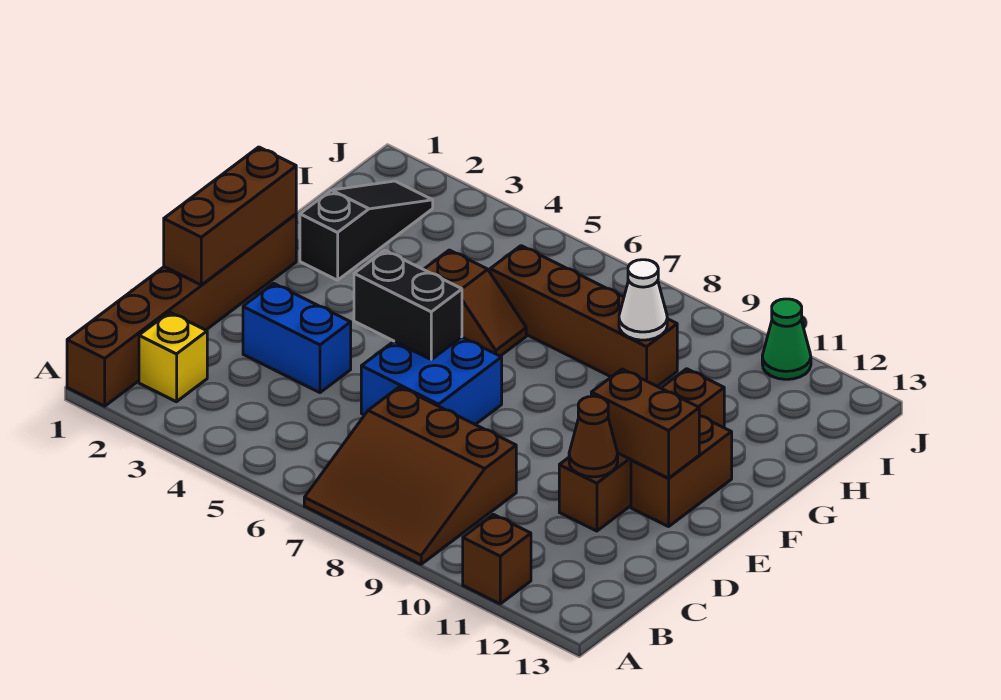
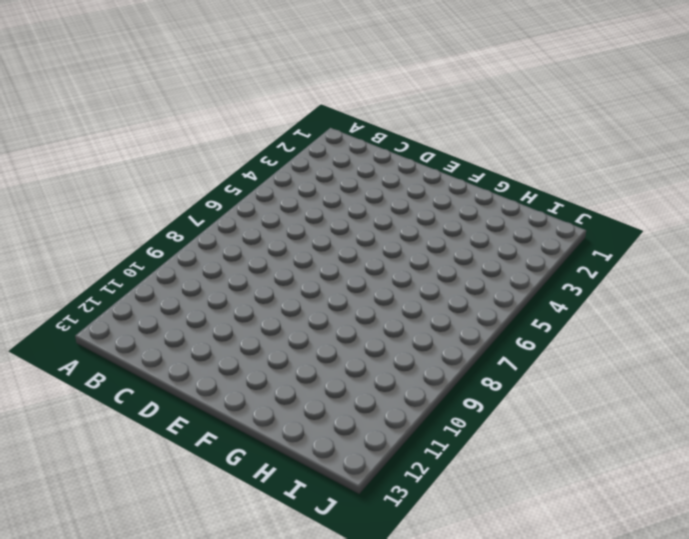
none -> brown 1x6 brick [67,214,296,406]
none -> brown 3x3 slope [304,387,516,564]
none -> brown 1x1 brick [463,514,531,604]

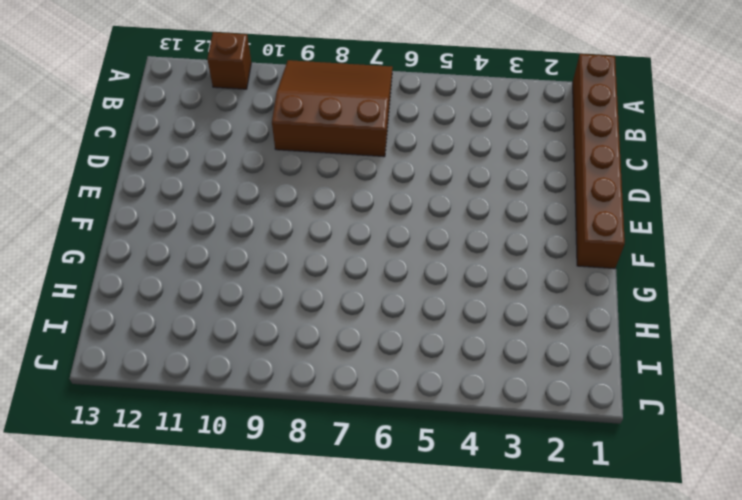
none -> yellow 1x1 brick [139,312,207,402]
none -> blue 1x2 brick [243,283,351,393]
none -> blue 2x2 brick [361,337,502,424]

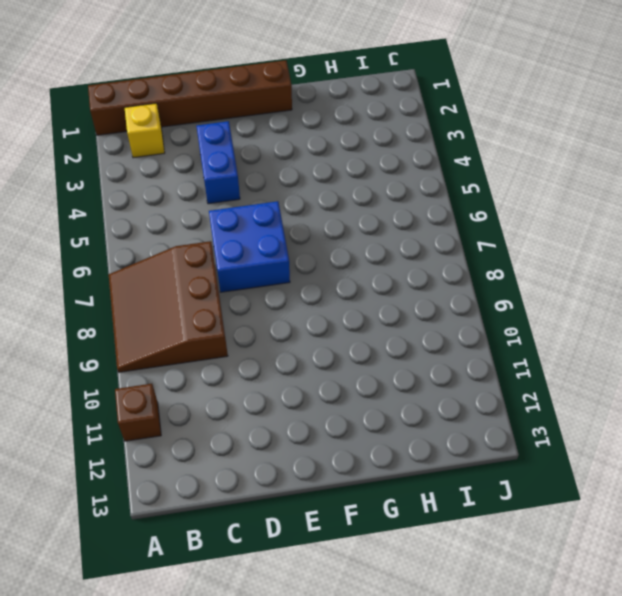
none -> brown 1x4 brick [559,369,724,531]
none -> brown 1x2 brick [631,416,732,527]
none -> black 1x3 slope [300,181,433,280]

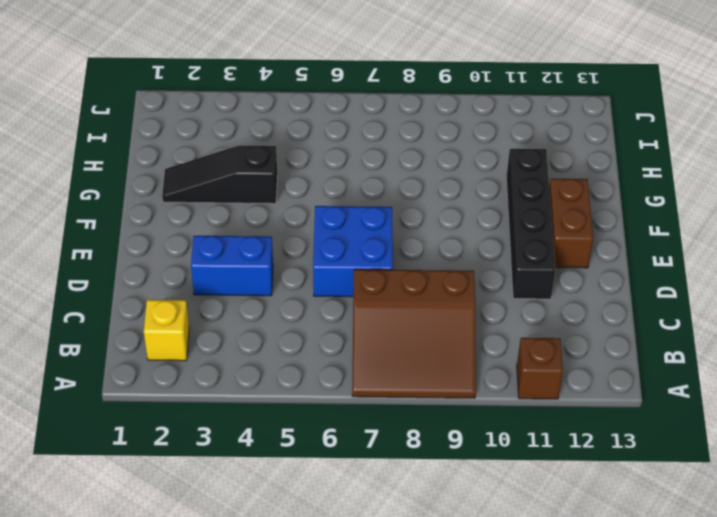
black 1x4 brick [506,149,555,299] -> brown 1x4 brick [559,369,724,531]
black 1x3 slope [162,145,277,204] -> black 1x3 slope turned to [300,181,433,280]
none -> brown 1x6 brick [67,214,296,406]
none -> brown 1x2 slope [424,250,526,356]
none -> brown 1x4 brick [490,246,677,386]

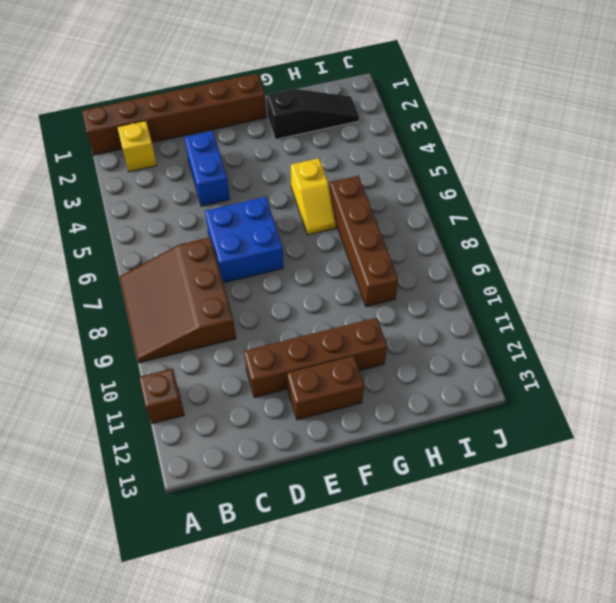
yellow 1x2 slope [291,158,336,235] -> brown 1x2 slope [424,250,526,356]
none -> green 1x1 cone [762,299,811,379]
none -> brown 1x3 brick [164,147,296,285]
none -> brown 1x1 cone [569,396,618,477]

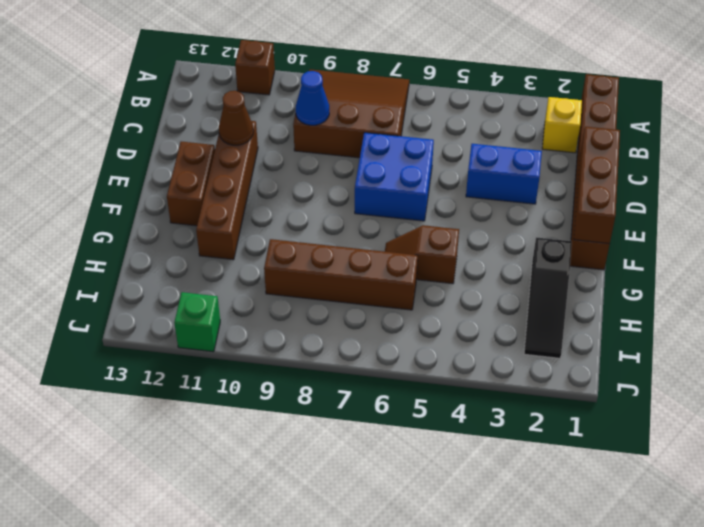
blue 1x1 cone [296,71,329,125] -> none
green 1x1 brick [174,292,220,352] -> green 1x1 cone [762,299,811,379]
none -> black 1x2 brick [354,250,462,359]
none -> brown 1x2 brick [591,369,699,478]
none -> white 1x1 cone [619,260,667,340]

